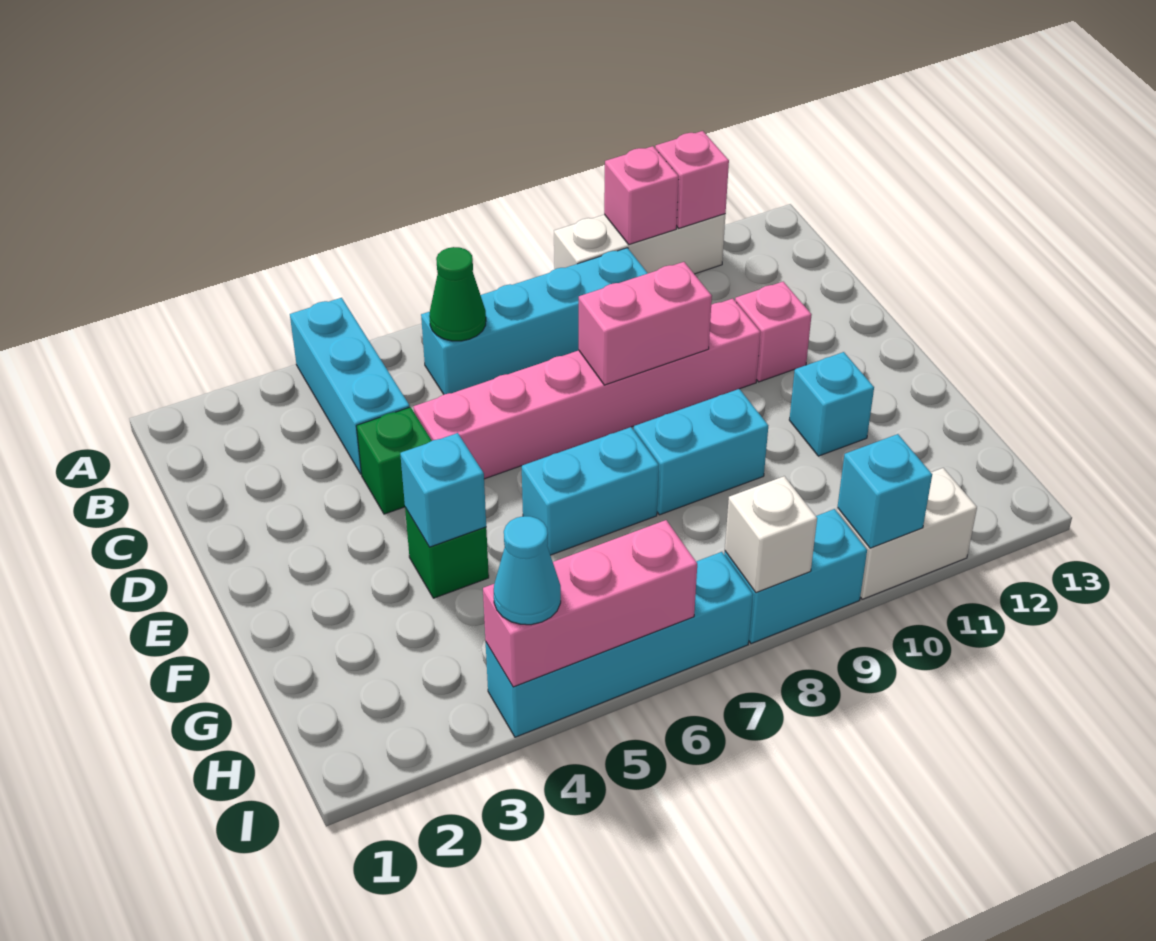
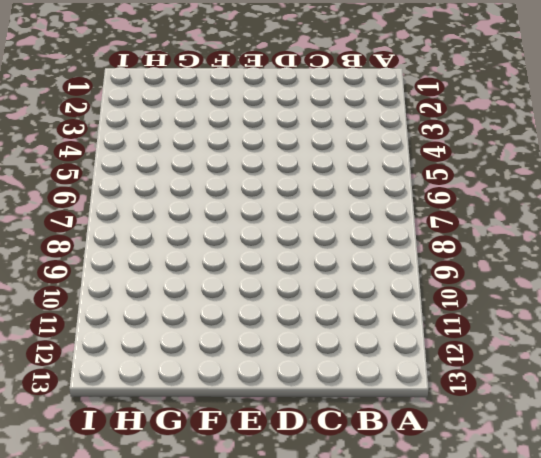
none -> cyan 1x3 brick [290,298,410,474]
none -> white 1x3 brick [554,214,725,274]
none -> cyan 1x4 brick [421,248,648,394]

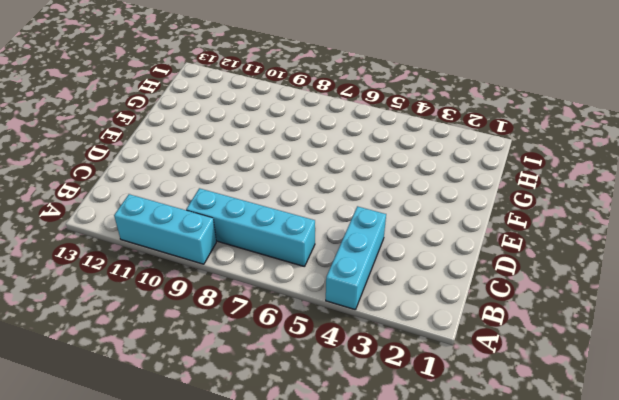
cyan 1x3 brick [114,194,216,264] -> white 1x3 brick [554,214,725,274]
none -> green 1x1 brick [356,407,432,514]
none -> pink 1x6 brick [413,299,760,479]
none -> pink 1x1 brick [735,282,812,382]

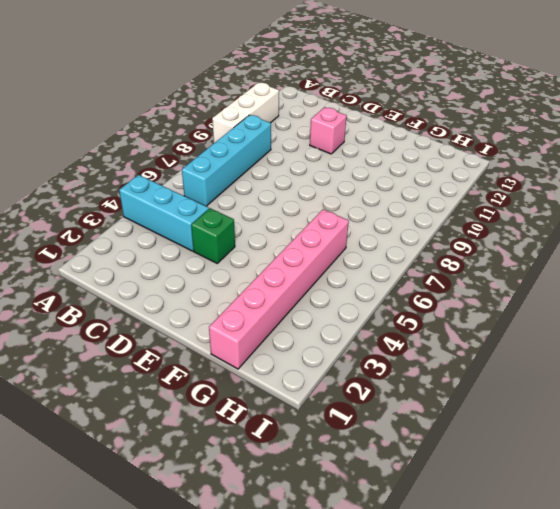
pink 1x6 brick [209,209,349,369] -> pink 1x6 brick moved to [413,299,760,479]
none -> green 1x1 brick [405,507,489,598]
none -> cyan 1x2 brick [522,427,659,555]
none -> cyan 1x2 brick [634,389,768,515]

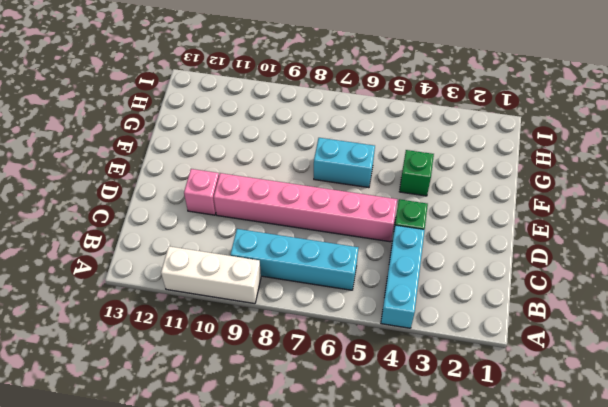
none -> cyan 1x2 brick [634,389,768,515]
none -> cyan 1x1 brick [789,352,874,456]
none -> cyan 1x4 brick [486,552,753,737]

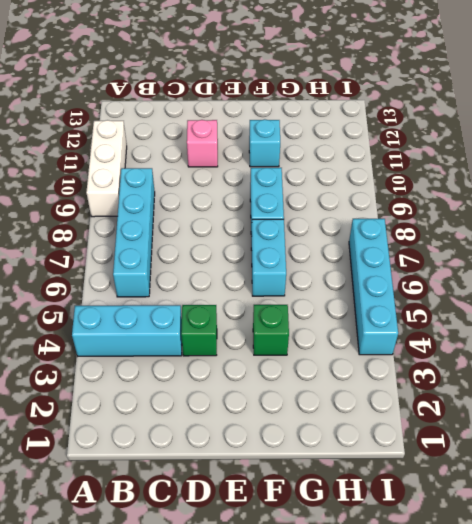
none -> pink 1x6 brick [413,299,760,479]
none -> cyan 1x2 brick [724,509,867,644]
none -> white 1x2 brick [837,468,977,599]

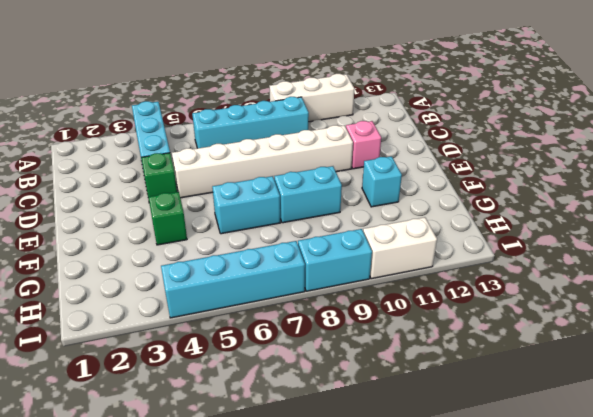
white 1x6 brick [172,125,353,198] -> pink 1x6 brick [413,299,760,479]
none -> pink 1x1 brick [604,146,679,244]
none -> pink 1x1 brick [655,131,729,228]
none -> green 1x1 cone [429,247,486,341]

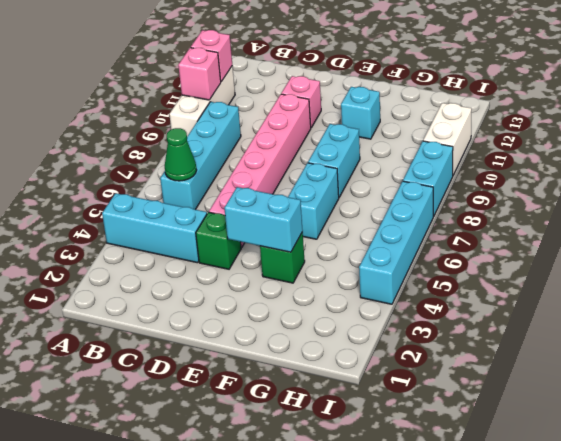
cyan 1x2 brick [224,187,303,252] -> cyan 1x1 brick [400,433,486,547]
none -> pink 1x2 brick [579,262,712,385]
none -> pink 1x3 brick [483,520,697,687]
none -> white 1x1 brick [725,476,817,593]

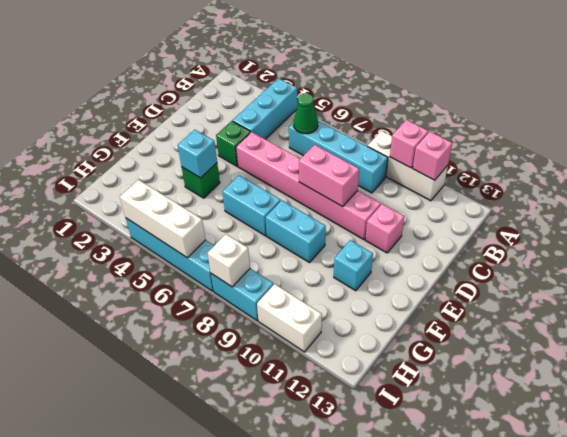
white 1x3 brick [120,180,205,258] -> pink 1x3 brick [483,520,697,687]
none -> cyan 1x1 brick [838,434,932,548]
none -> cyan 1x1 cone [494,516,561,625]

